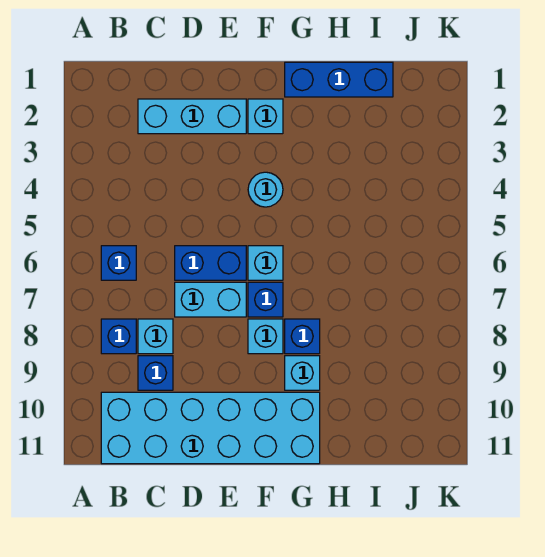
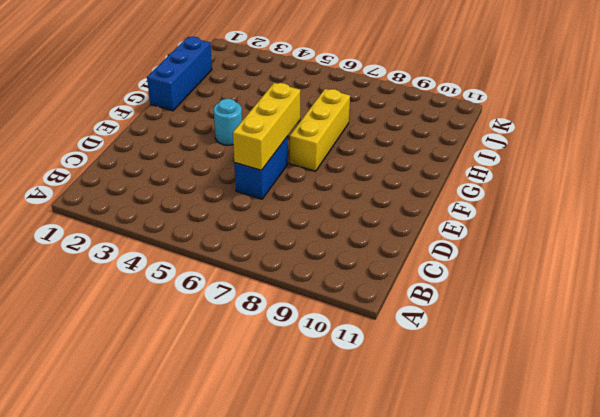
yellow 1x3 brick [233,83,300,170] -> none
yellow 1x3 brick [290,89,350,171] -> blue 1x1 brick [248,282,283,317]
none -> blue 1x1 brick [101,246,136,280]
none -> blue 1x1 brick [101,319,136,354]
none -> cyan 2x6 brick [101,392,320,464]

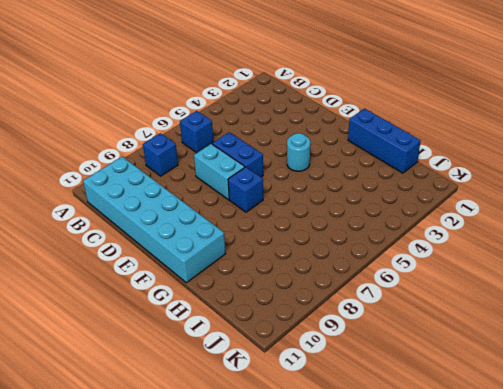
none -> cyan 1x3 brick [138,99,246,134]
none -> cyan 1x1 brick [138,319,173,354]
none -> blue 1x1 brick [138,356,173,390]

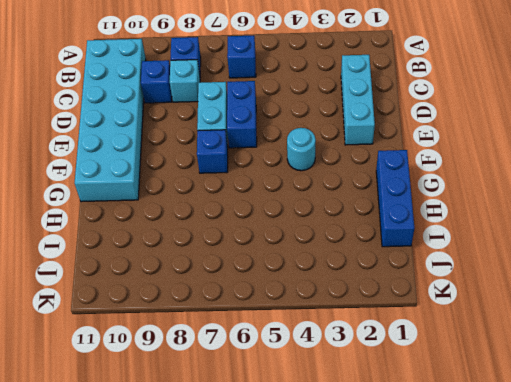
none -> cyan 1x1 brick [248,99,283,134]
none -> cyan 1x1 brick [248,246,283,280]
none -> cyan 1x1 brick [248,319,283,354]

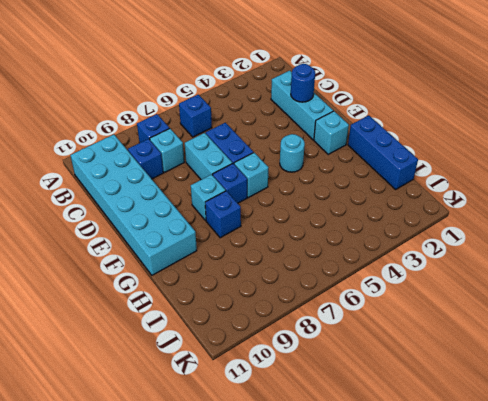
blue 1x1 round brick [291,64,315,102] -> none
none -> cyan 1x1 brick [285,356,320,390]

